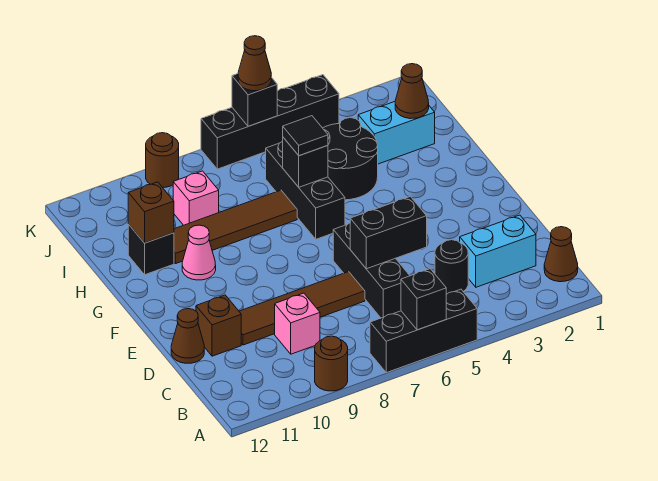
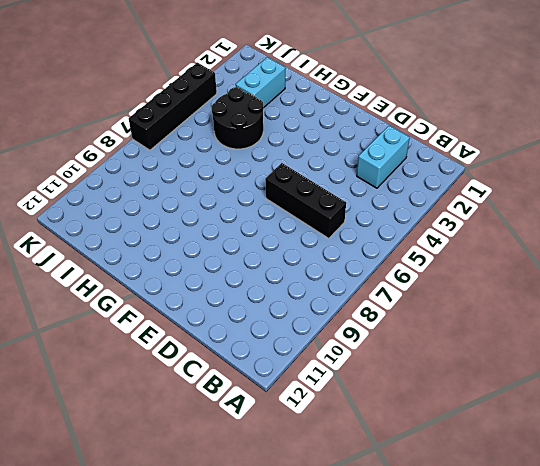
none -> black 1x3 brick [370,289,477,373]
none -> brown 1x1 round brick [315,336,348,391]
none -> brown 1x1 cone [544,227,578,282]

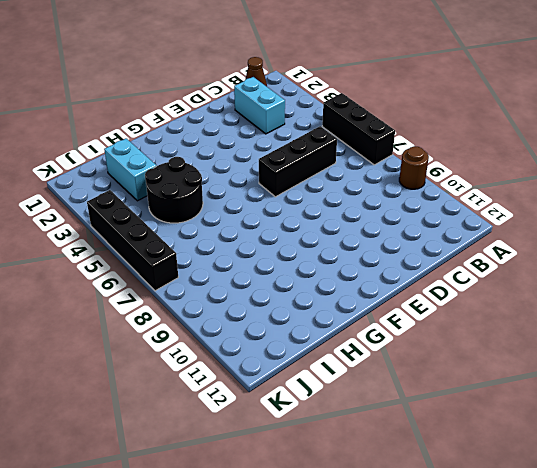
none -> black 1x1 round brick [435,240,468,294]
none -> pink 1x1 brick [275,293,320,354]
none -> brown 1x4 tile [239,272,365,345]

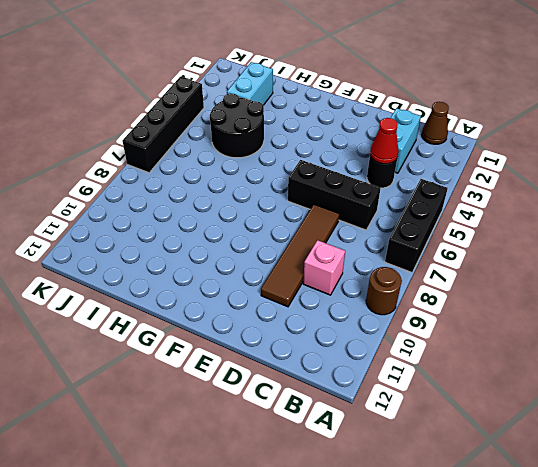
red 1x1 cone [370,118,399,164] -> none
none -> brown 1x1 brick [196,295,241,356]
none -> brown 1x1 cone [171,309,204,363]
none -> black 1x3 brick [266,141,345,239]

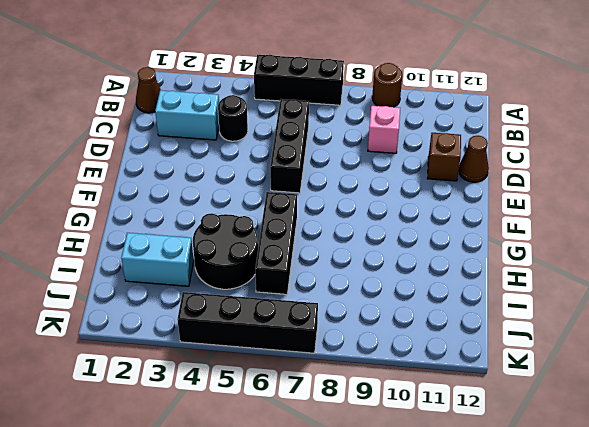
none -> brown 1x4 tile [239,272,365,345]
none -> pink 1x1 cone [182,225,216,280]
none -> brown 1x4 tile [174,190,297,264]

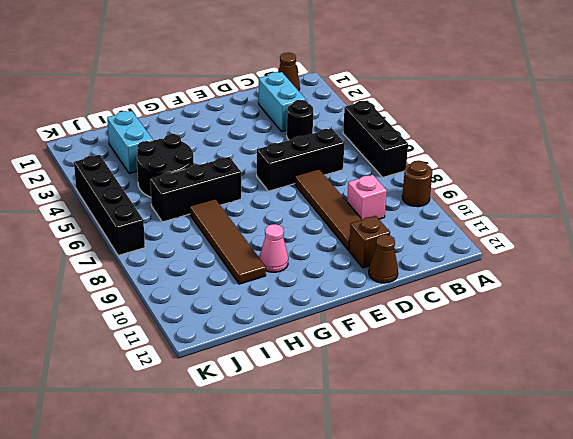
none -> black 1x1 brick [128,224,174,275]
none -> pink 1x1 brick [173,171,219,225]
none -> brown 1x1 round brick [146,133,179,187]

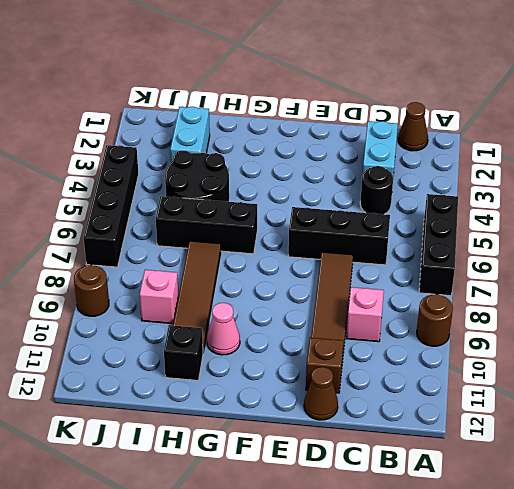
none -> black 1x1 brick [401,269,446,330]
none -> black 1x2 brick [350,196,427,269]
none -> black 1x1 brick [283,137,328,187]

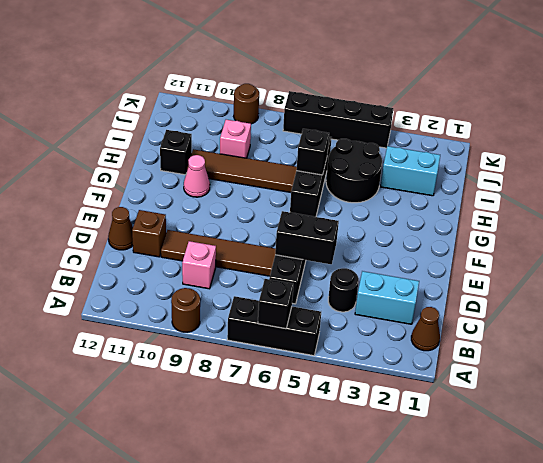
none -> brown 1x1 brick [128,182,174,243]
none -> brown 1x1 cone [395,64,429,119]
none -> black 1x1 brick [232,74,277,126]

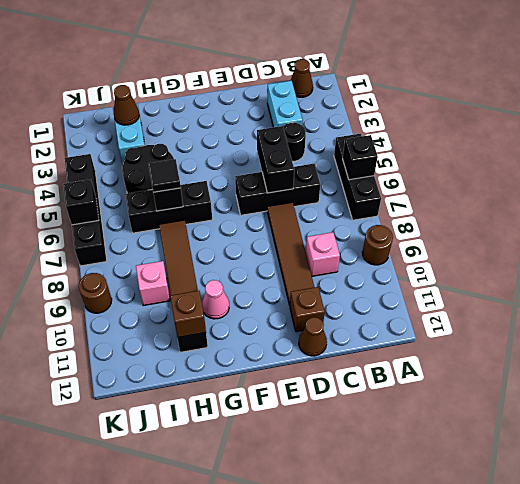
none -> brown 1x1 cone [238,36,271,91]

